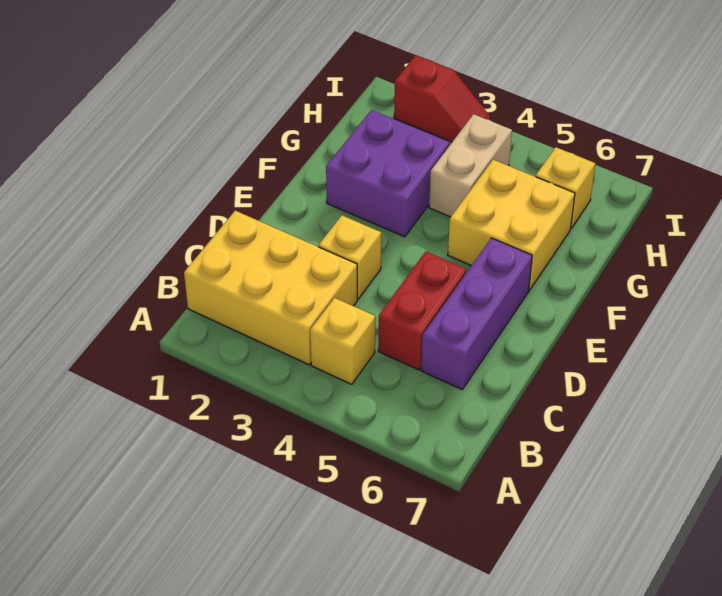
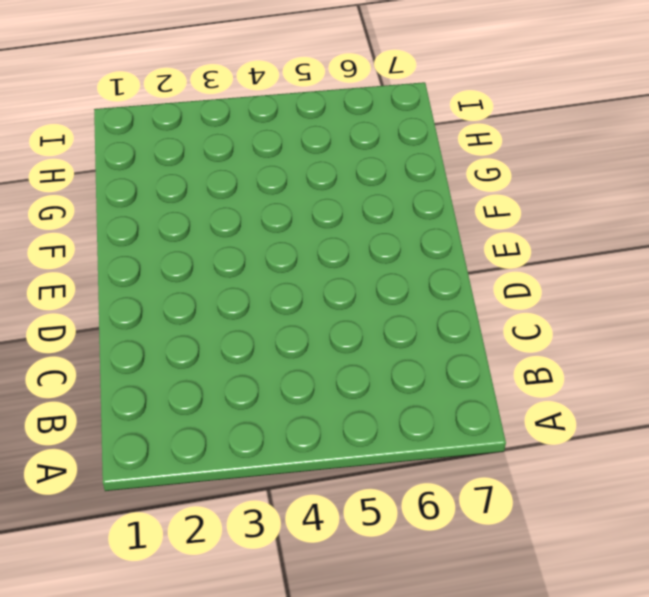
none -> yellow 2x3 brick [184,211,357,365]
none -> yellow 1x1 brick [310,298,375,384]

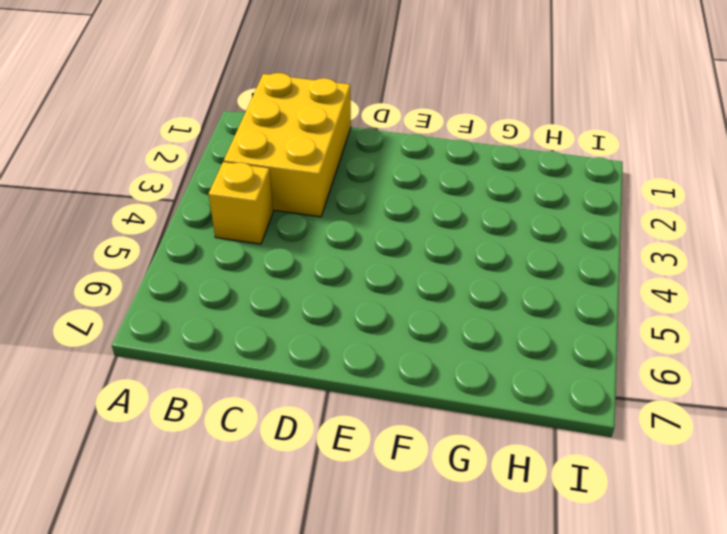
none -> red 1x2 brick [378,252,466,370]
none -> purple 1x3 brick [421,238,532,389]

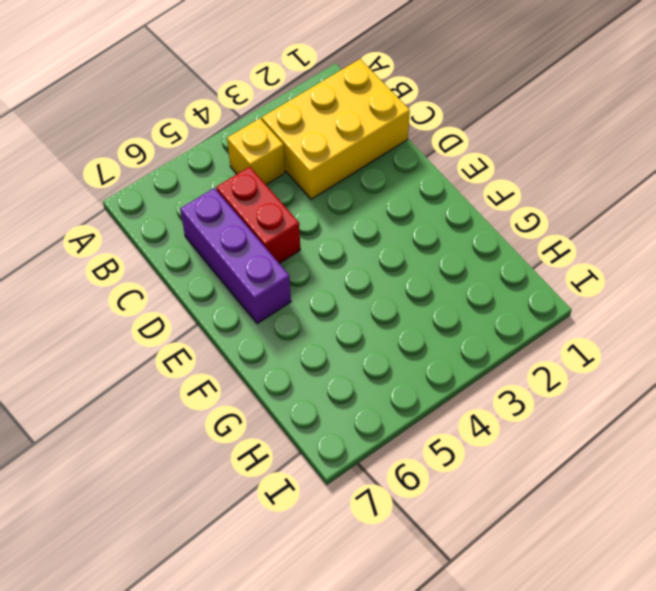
none -> yellow 1x1 brick [318,215,381,299]
none -> purple 2x2 brick [326,110,450,237]

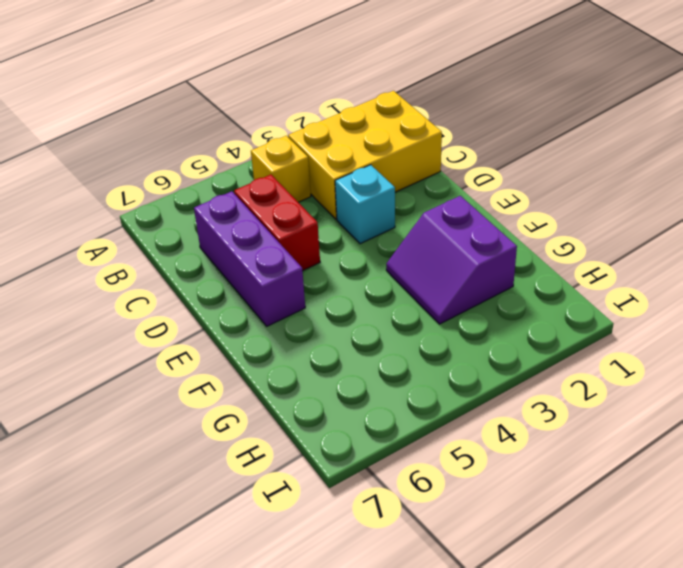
cyan 1x1 brick [335,165,395,244] -> yellow 1x1 brick [318,215,381,299]
purple 2x2 slope [386,196,517,324] -> purple 2x2 brick [326,110,450,237]
none -> yellow 2x2 brick [448,160,575,290]
none -> tan 1x2 brick [429,114,512,217]

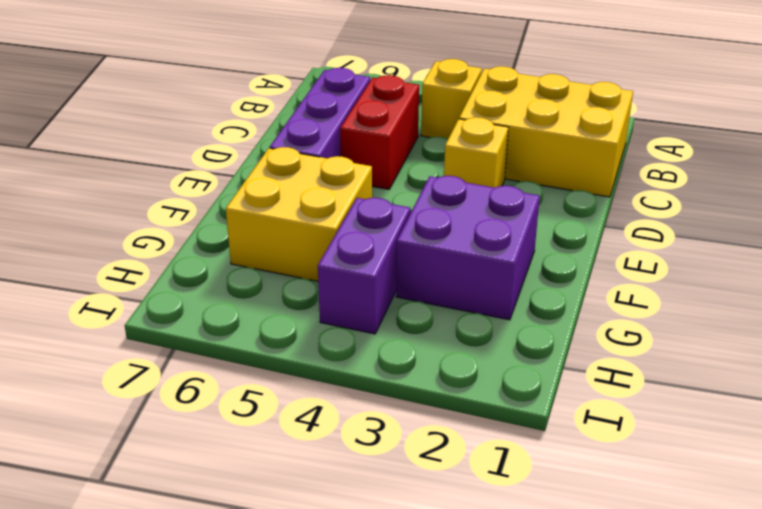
purple 1x2 brick [318,197,410,334] -> tan 1x2 brick [429,114,512,217]
none -> yellow 1x1 brick [536,147,595,228]
none -> red 1x2 slope [394,55,490,142]

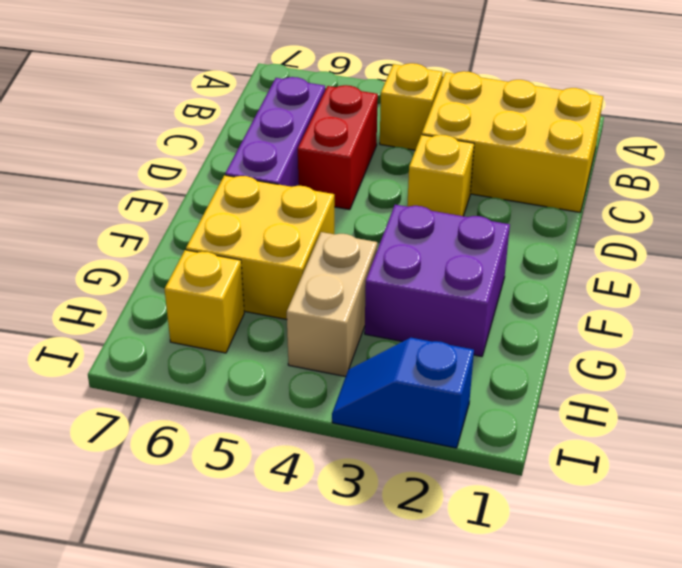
blue 1x2 slope [332,338,474,448] -> red 1x2 slope [394,55,490,142]

